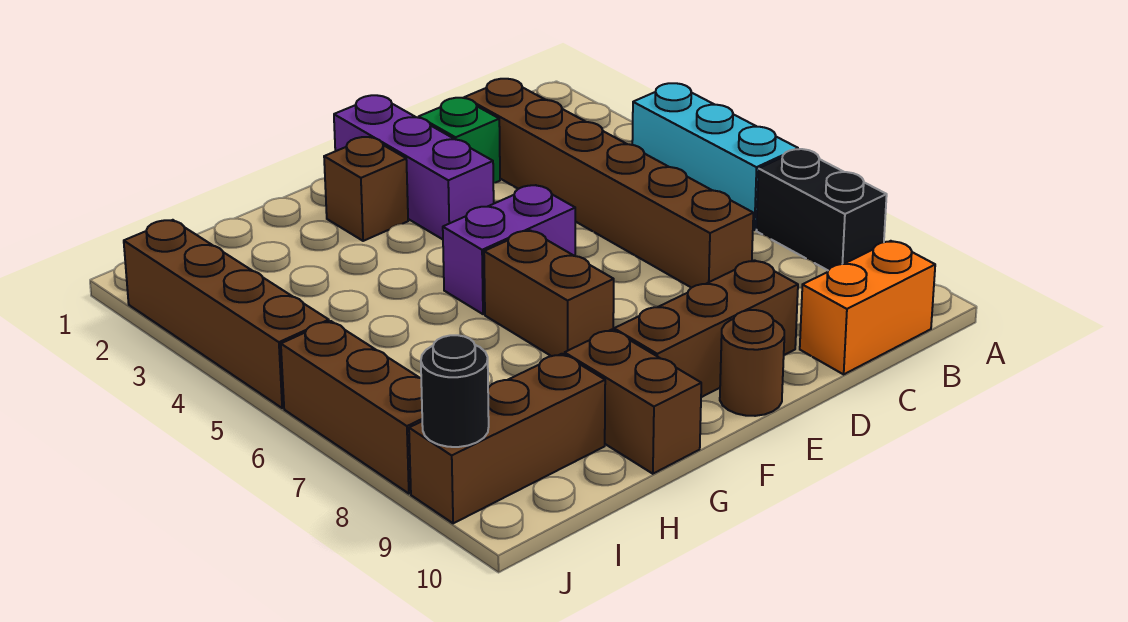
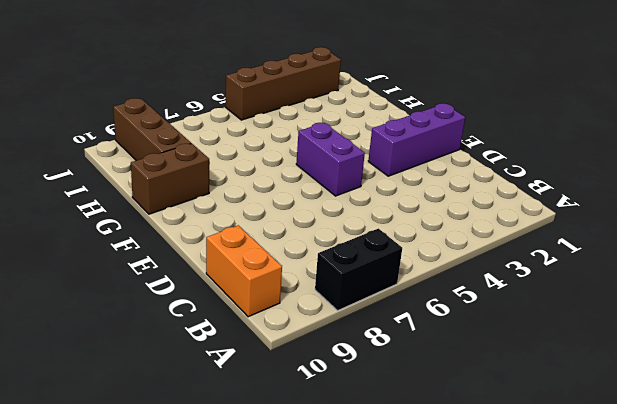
none -> cyan 1x3 brick [632,83,798,230]
none -> brown 1x6 brick [464,79,753,288]
none -> green 1x1 brick [419,98,500,183]

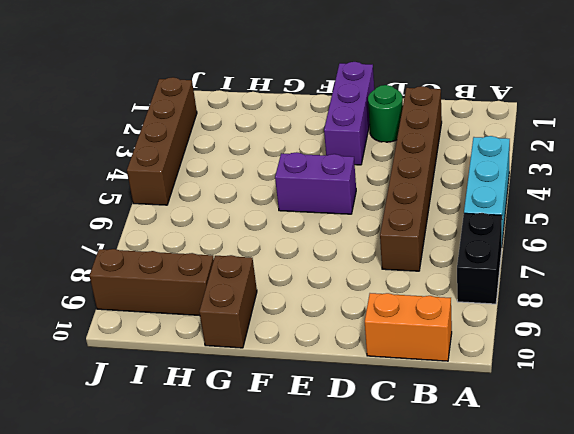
green 1x1 round brick [368,85,403,142] -> green 1x1 brick [419,98,500,183]
none -> brown 1x3 brick [614,260,798,397]
none -> brown 1x1 round brick [720,310,784,416]
none -> brown 1x1 brick [324,137,408,241]

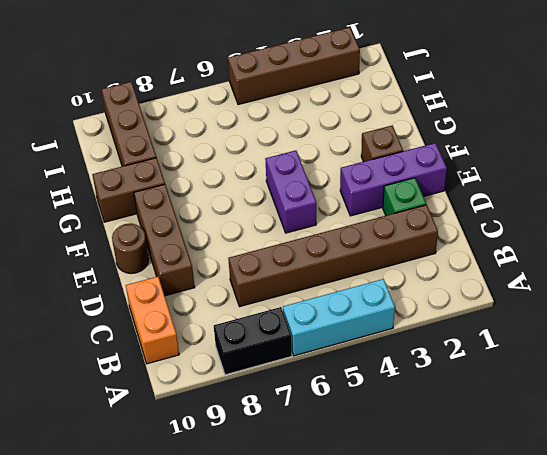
none -> brown 1x2 brick [484,230,614,356]
none -> brown 1x3 brick [281,321,422,494]
none -> black 1x1 round brick [421,335,489,447]

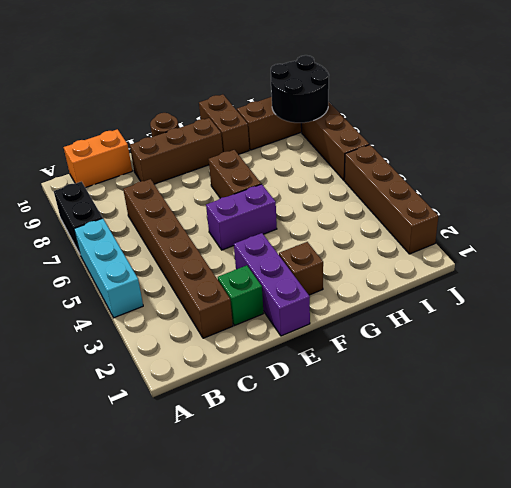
black 2x2 round brick [271,55,329,123] -> black 1x1 round brick [421,335,489,447]

